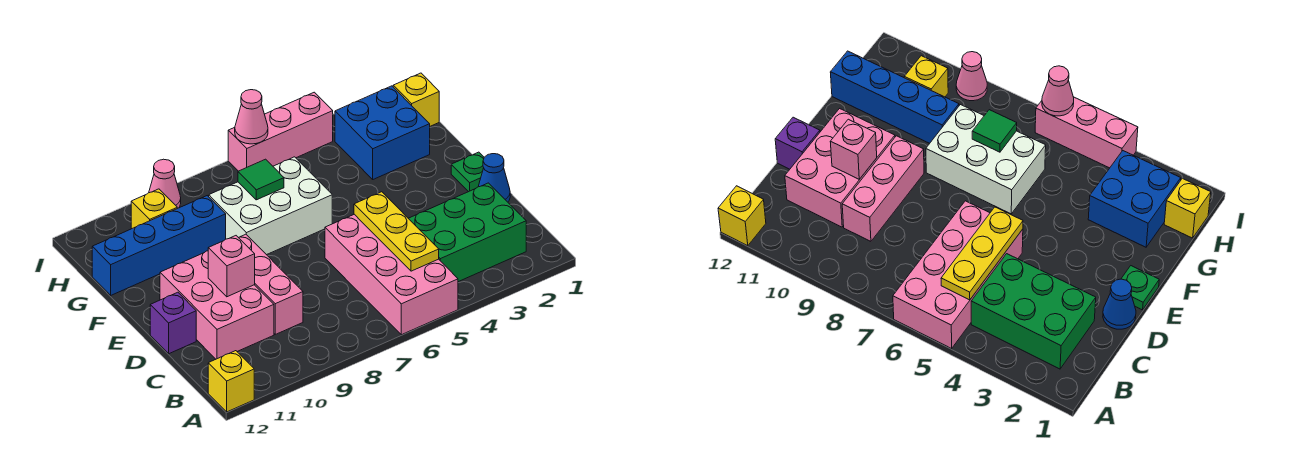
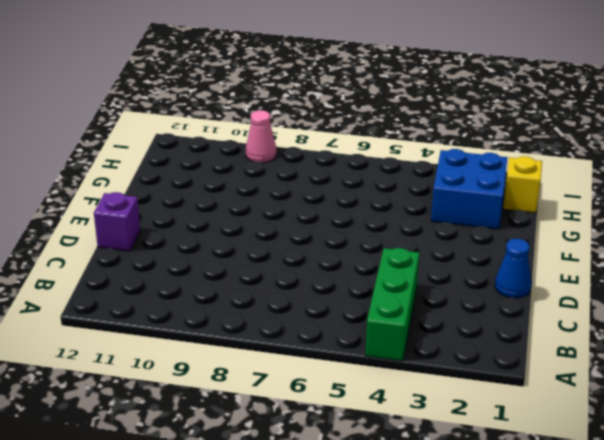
green 1x3 brick [365,248,419,361] -> green 2x3 brick [408,183,526,282]
none -> pink 2x4 brick [325,214,458,335]
none -> yellow 1x1 brick [208,351,254,412]
none -> pink 1x3 brick [239,234,303,334]

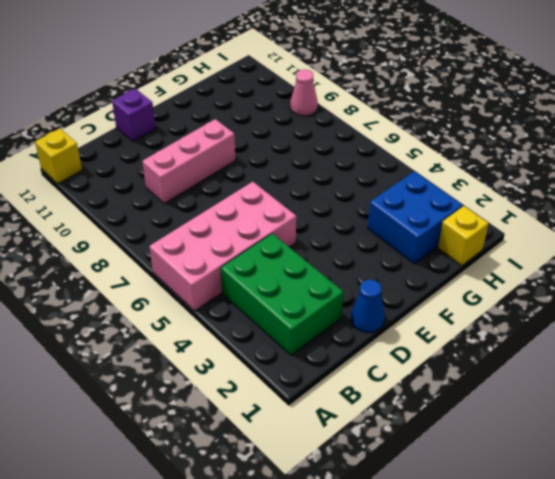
none -> pink 2x3 brick [160,251,274,359]
none -> green 1x1 plate [451,152,484,192]
none -> white 2x3 brick [209,157,332,255]

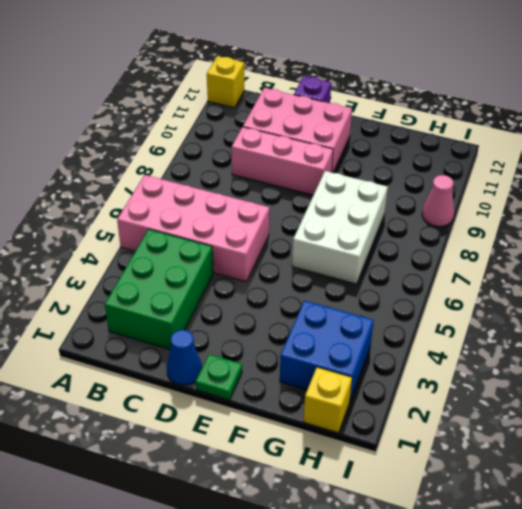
none -> blue 1x4 brick [92,196,226,295]
none -> yellow 1x1 brick [131,189,177,229]
none -> pink 1x3 brick [228,92,333,171]

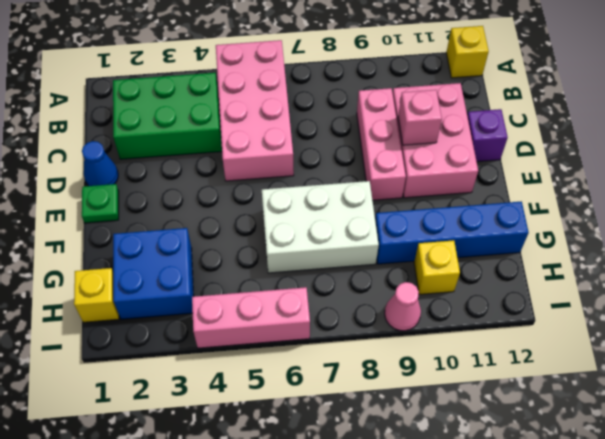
none -> yellow 1x3 plate [354,192,439,271]
none -> green 1x1 tile [238,159,284,200]
none -> pink 1x1 cone [235,90,268,144]

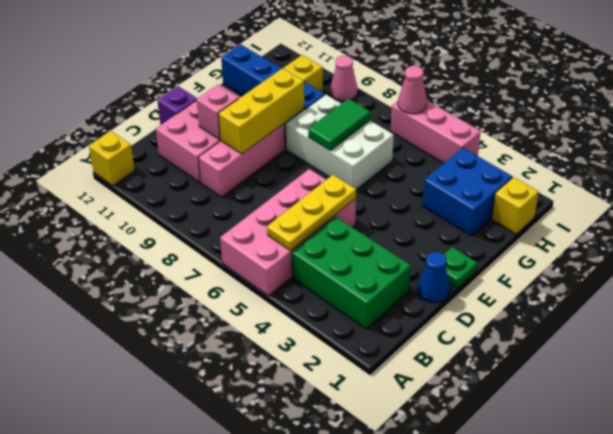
yellow 1x3 brick [218,68,304,154] -> none
green 1x2 tile [308,99,370,150] -> green 1x1 tile [238,159,284,200]

